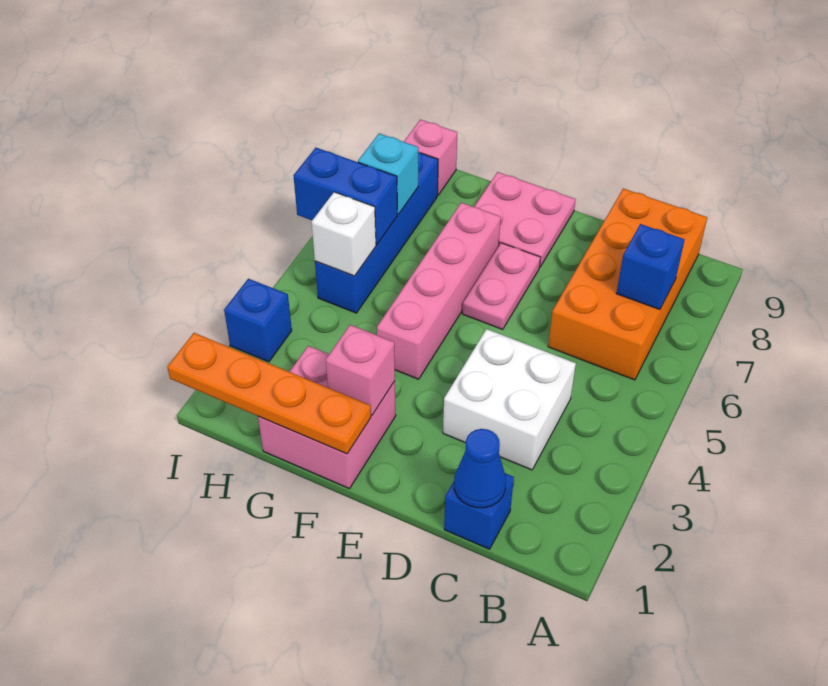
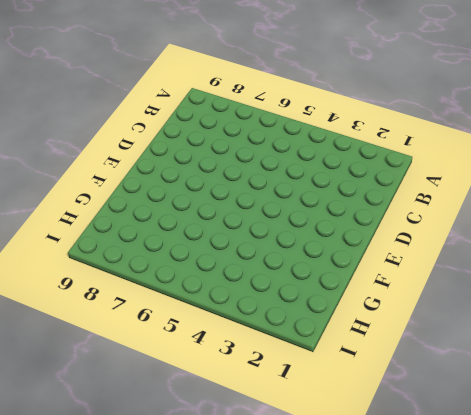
none -> orange 2x4 brick [548,189,707,380]
none -> blue 1x1 brick [444,473,514,549]
none -> white 2x2 brick [443,329,576,470]

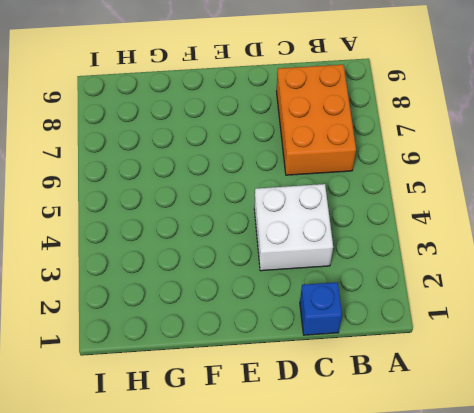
orange 2x3 brick [276,65,356,175] -> orange 2x4 brick [548,189,707,380]
none -> pink 1x2 plate [462,243,540,329]
none -> pink 2x2 plate [474,172,576,267]
none -> pink 2x2 brick [258,346,396,489]

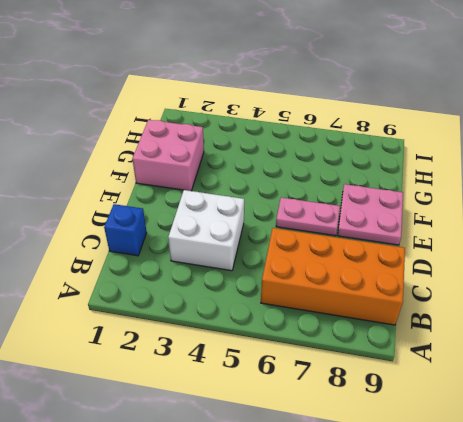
none -> pink 1x4 brick [377,203,501,379]
none -> blue 1x4 brick [315,152,438,313]
none -> pink 1x1 brick [404,120,457,195]

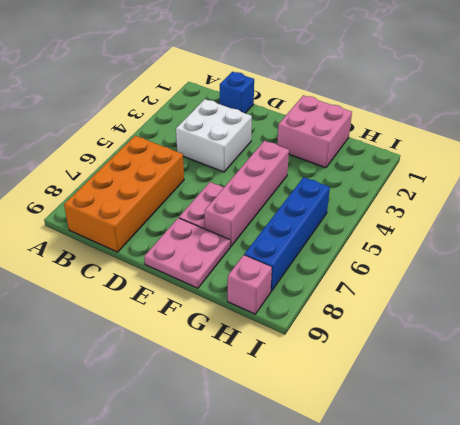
none -> blue 1x1 brick [224,279,292,362]
none -> blue 1x1 brick [616,224,685,310]
none -> blue 1x1 cone [454,429,506,508]

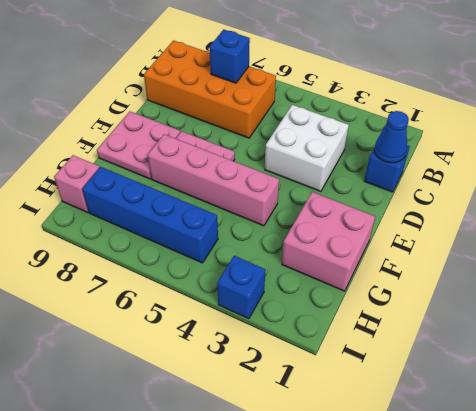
none -> orange 1x4 plate [167,333,371,454]
none -> pink 1x1 brick [326,325,395,415]
none -> white 1x1 brick [312,192,376,276]

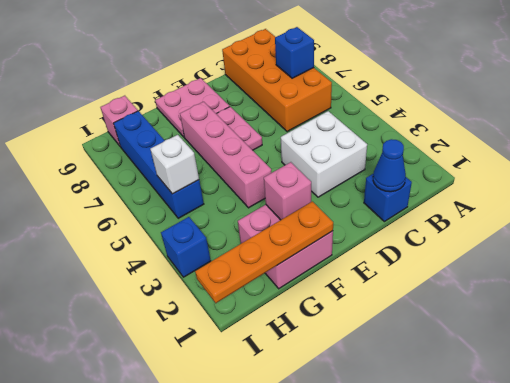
none -> blue 1x2 brick [293,148,397,245]
none -> cyan 1x1 brick [358,133,418,214]

